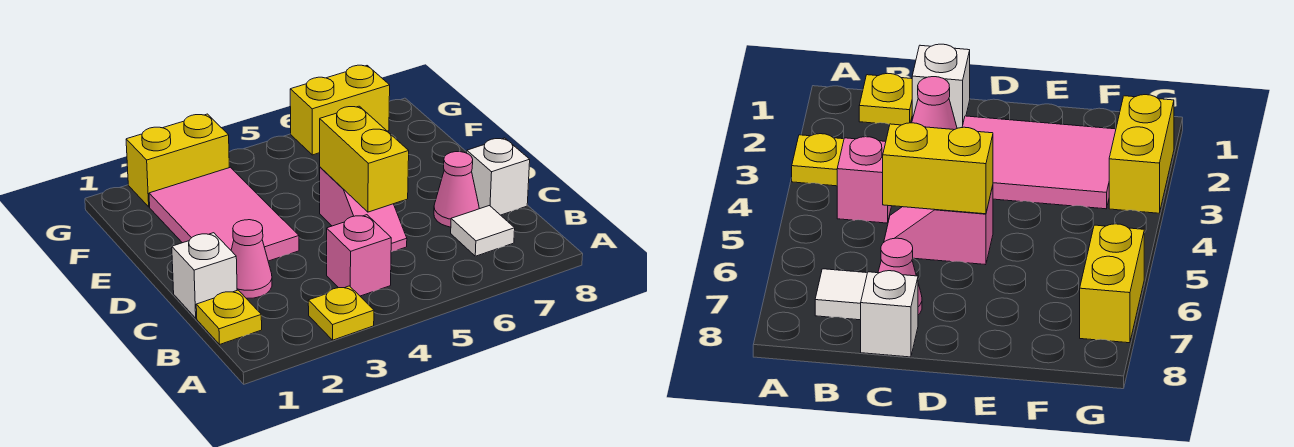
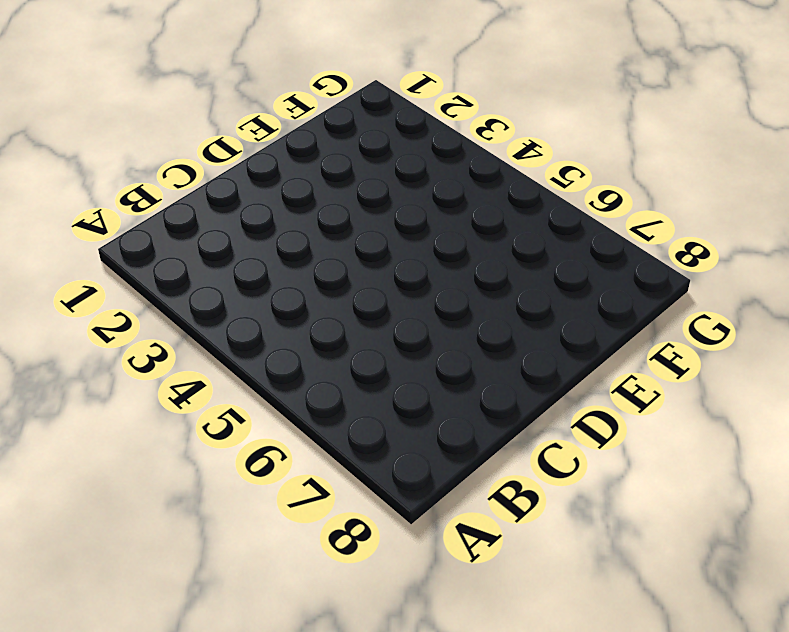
none -> yellow 1x1 plate [308,286,374,340]
none -> yellow 1x1 plate [196,290,262,344]
none -> pink 1x1 brick [327,215,391,296]

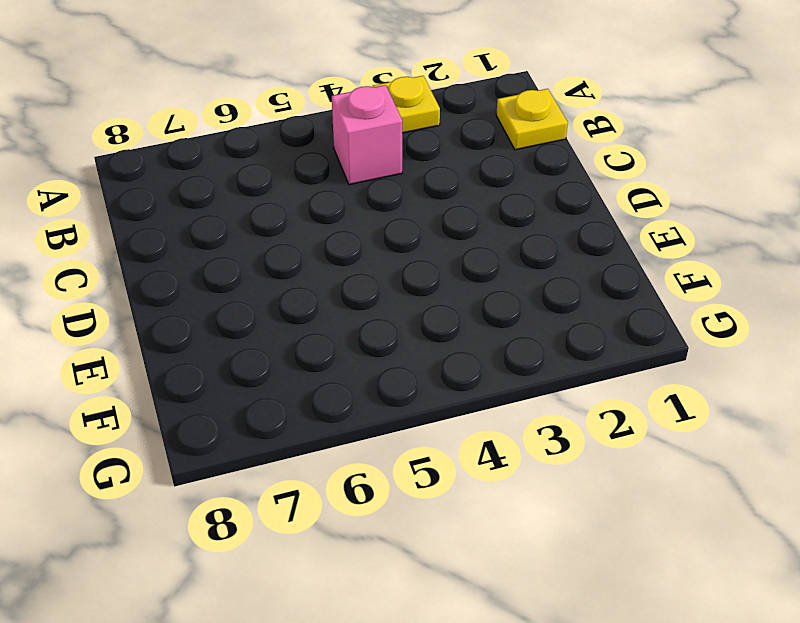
none -> white 1x1 tile [451,206,515,256]
none -> white 1x1 brick [172,233,237,318]
none -> pink 1x1 cone [231,220,272,298]

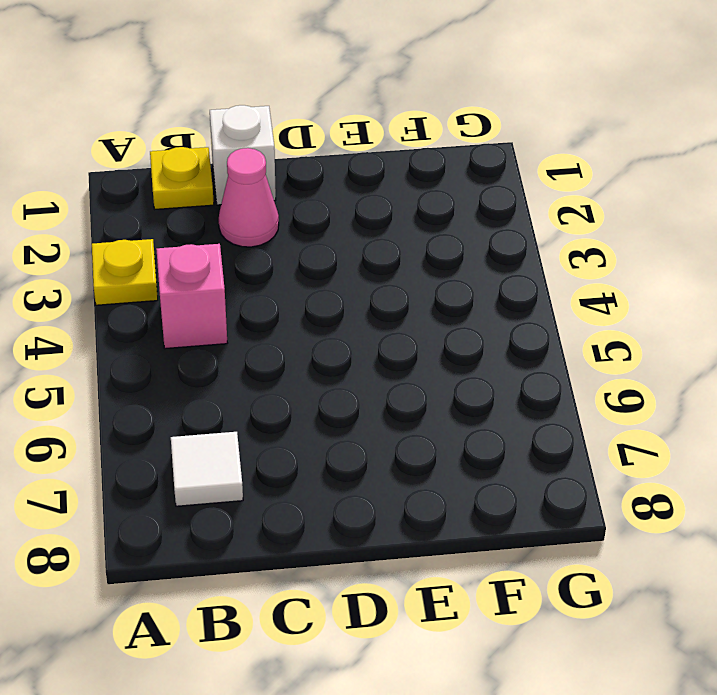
none -> pink 1x2 slope [320,167,407,252]
none -> pink 1x1 cone [434,152,479,227]
none -> white 1x1 brick [467,138,530,215]

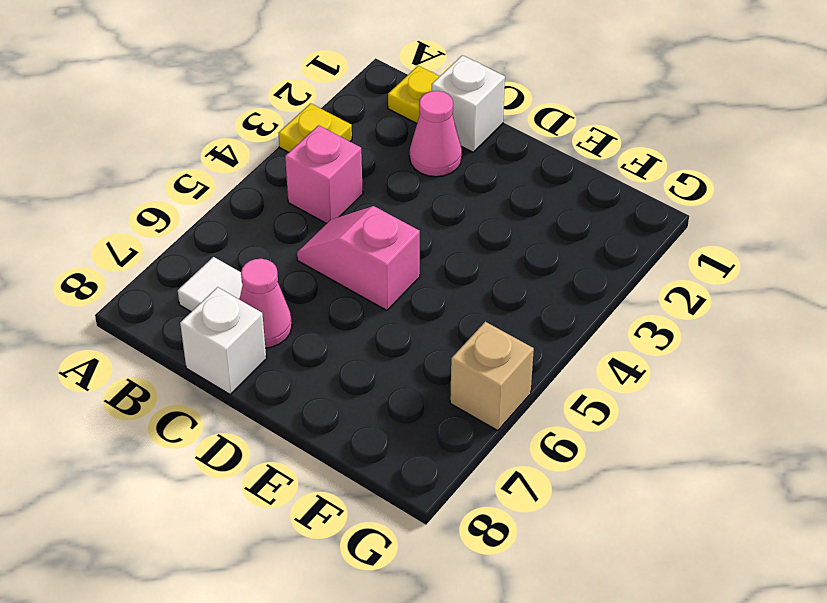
tan 1x1 brick [450,322,534,431] -> yellow 1x2 brick [290,65,390,155]
none -> pink 2x3 tile [149,167,299,261]
none -> yellow 1x2 brick [126,114,229,207]
none -> yellow 1x2 brick [320,106,409,212]

